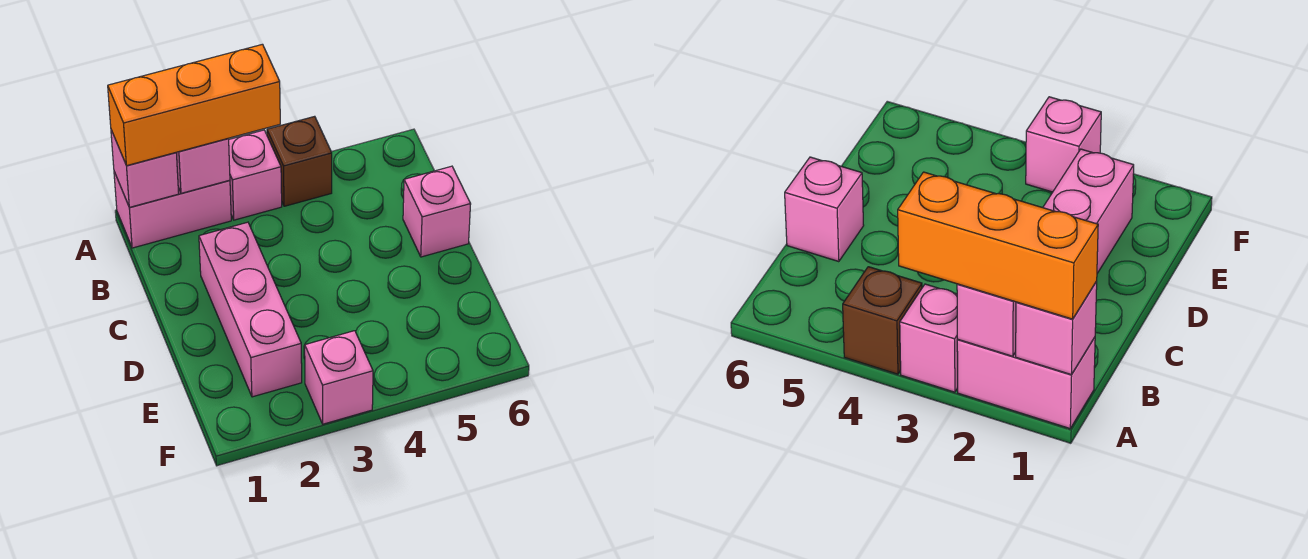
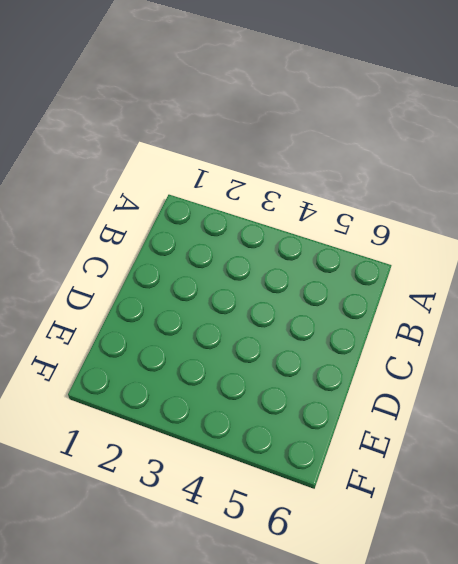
none -> pink 1x2 brick [114,172,231,248]
none -> pink 1x1 brick [229,130,282,220]

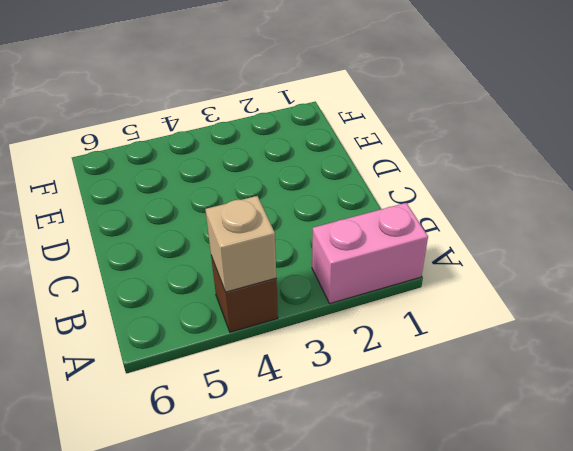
tan 1x1 brick [205,196,276,292] -> none
none -> pink 1x1 brick [229,130,282,220]
none -> pink 1x3 brick [199,222,302,397]

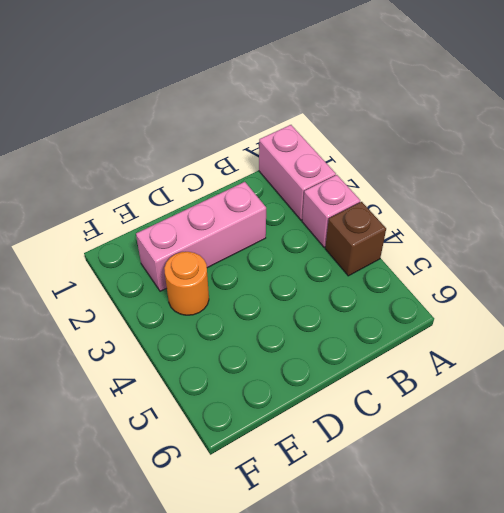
orange 1x1 round brick [164,252,209,315] -> none
none -> pink 1x1 brick [403,166,471,257]
none -> pink 1x1 brick [305,331,373,424]

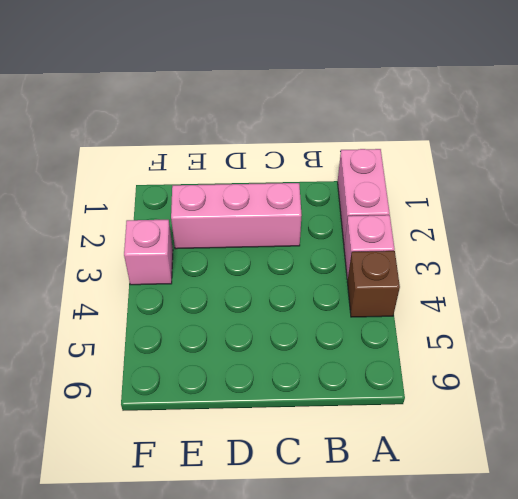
none -> pink 1x1 brick [403,166,471,257]
none -> pink 1x1 brick [111,130,179,207]

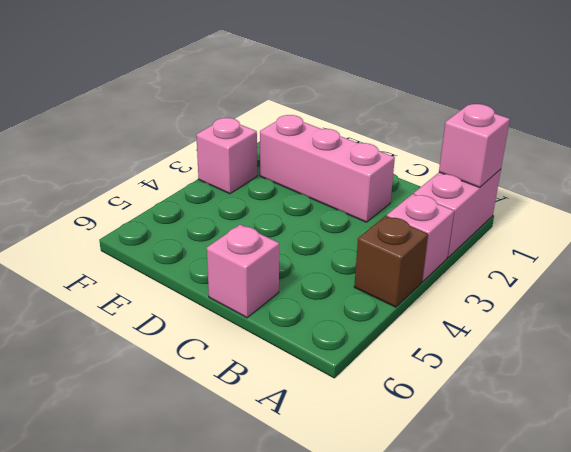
none -> pink 1x1 brick [176,139,230,193]
none -> orange 1x3 brick [108,44,280,166]

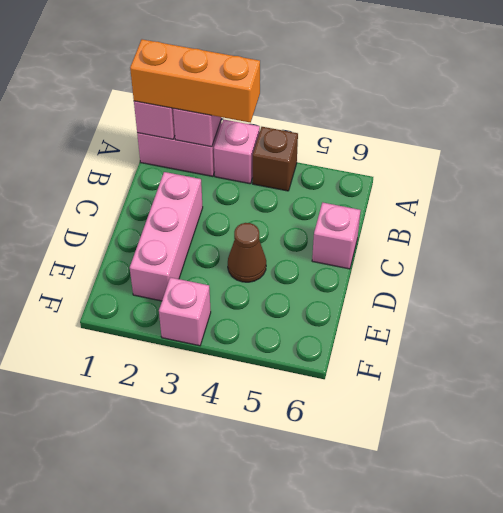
brown 1x1 cone [228,223,266,282] -> none

